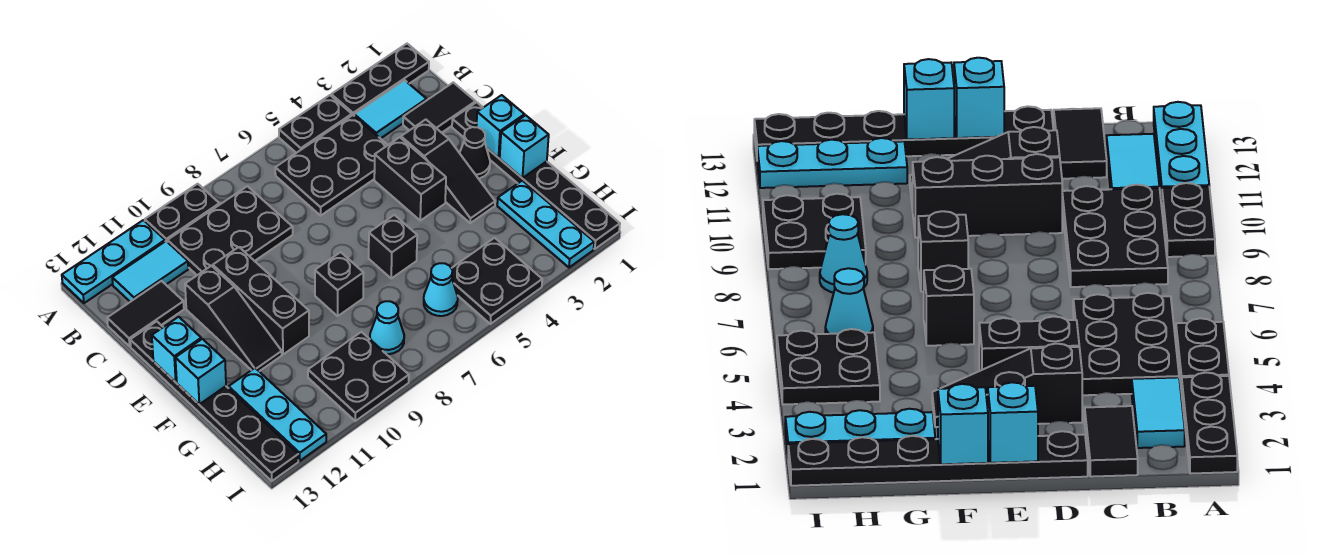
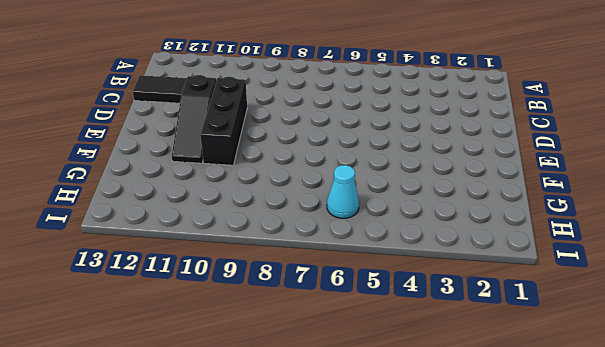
none -> black 1x3 plate [331,44,429,115]
none -> black 1x2 plate [279,95,352,153]
none -> black 1x2 plate [145,184,219,242]

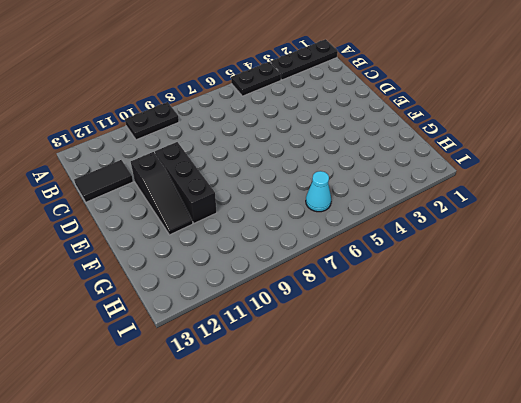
none -> cyan 1x3 plate [62,220,165,303]
none -> cyan 1x2 tile [354,80,427,139]
none -> black 2x3 plate [275,115,387,216]

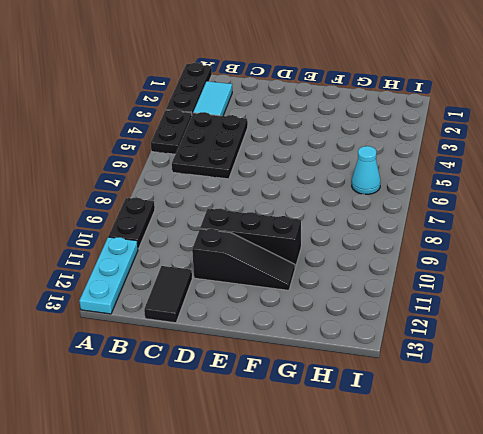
none -> black 2x3 plate [167,186,293,275]
none -> cyan 1x2 tile [112,241,188,302]
none -> black 1x2 tile [403,83,476,133]

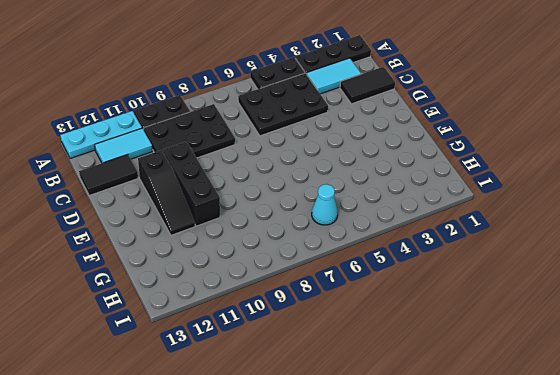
none -> black 1x6 plate [452,102,620,249]
none -> black 1x3 slope [401,120,495,223]
none -> black 1x2 brick [374,137,446,221]

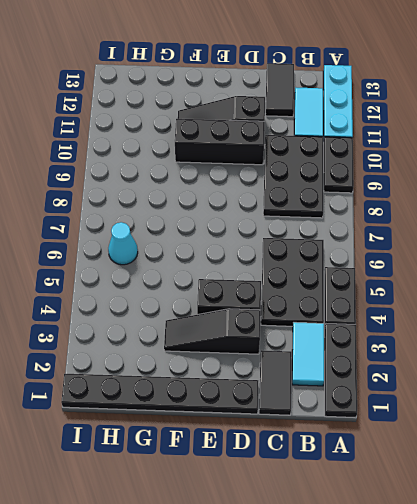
none -> black 1x6 plate [130,321,298,481]
none -> black 1x1 cone [460,127,490,179]
none -> black 1x1 brick [369,215,417,278]

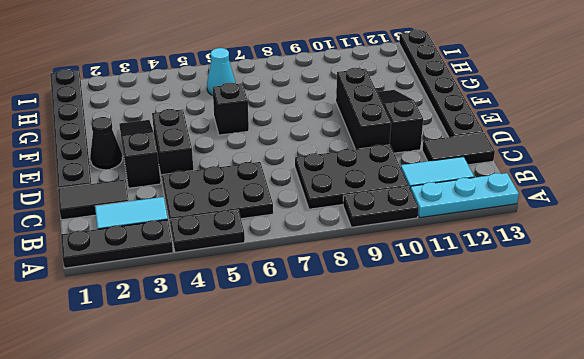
none -> black 1x1 brick [315,252,364,316]
none -> cyan 1x3 plate [497,181,594,267]
none -> cyan 1x3 plate [229,368,326,461]

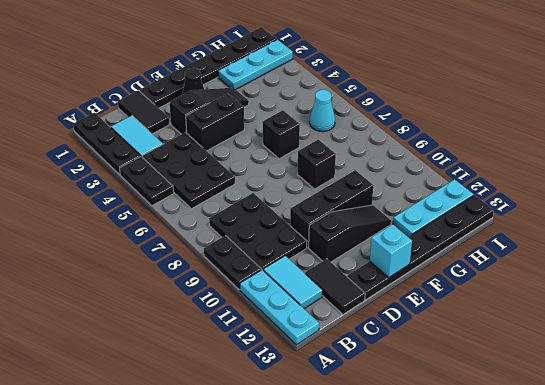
none -> black 2x2 plate [451,238,542,324]
none -> cyan 1x1 cone [370,301,404,354]
none -> black 2x2 plate [308,332,409,421]

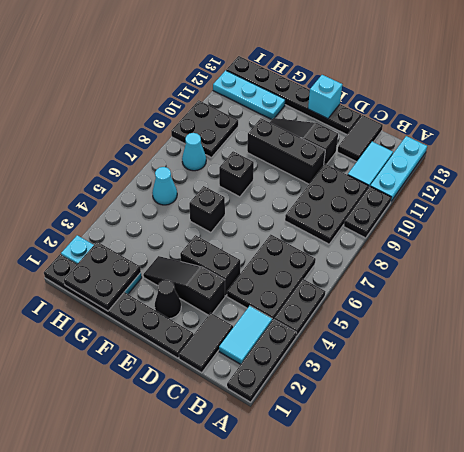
black 2x2 plate [64,242,141,311] -> black 2x2 plate moved to [451,238,542,324]
none -> cyan 1x1 brick [476,95,525,158]
none -> cyan 1x1 brick [500,115,549,178]
none -> cyan 1x1 brick [175,339,226,404]

